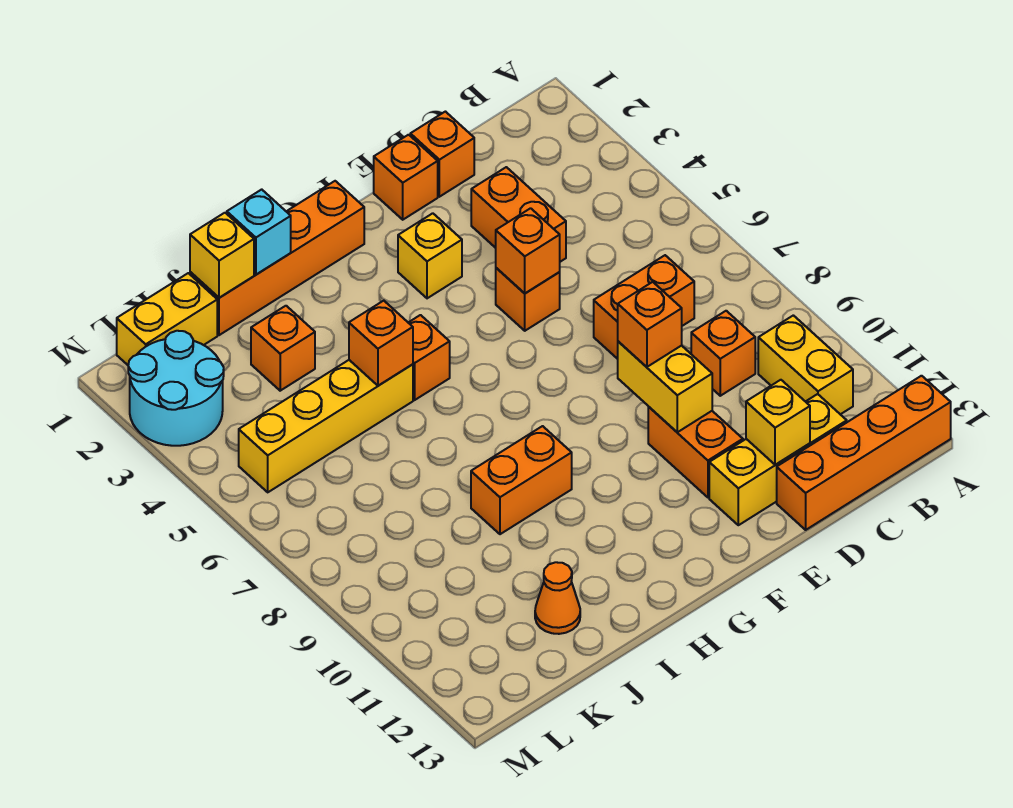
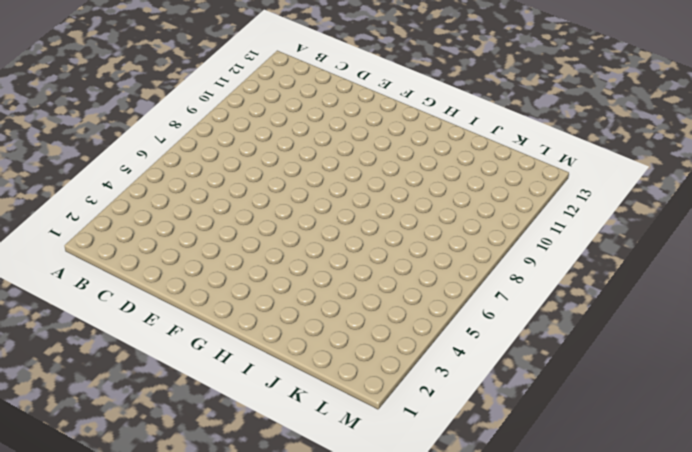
none -> orange 1x4 brick [777,376,951,530]
none -> yellow 1x2 brick [758,315,853,414]
none -> orange 1x2 brick [594,255,694,359]

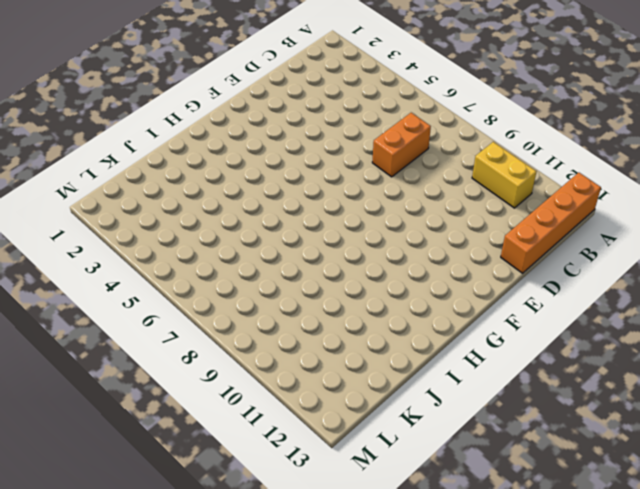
none -> orange 1x1 brick [691,311,755,396]
none -> yellow 1x3 brick [709,394,847,525]
none -> orange 1x1 brick [410,112,474,197]

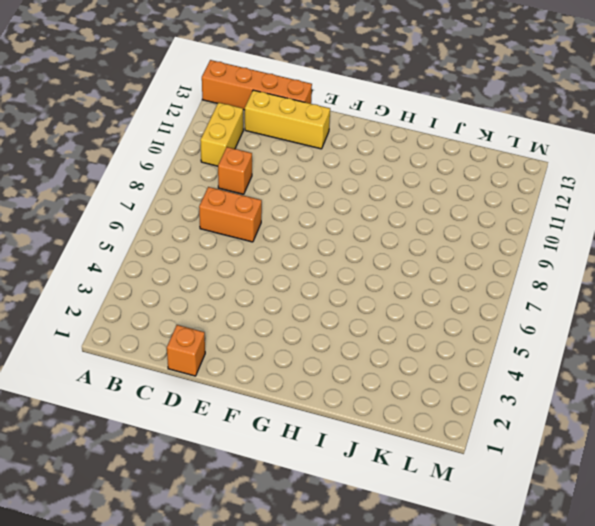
none -> orange 1x2 brick [471,167,566,262]
none -> orange 1x1 brick [374,135,438,220]
none -> orange 1x1 brick [496,268,560,331]

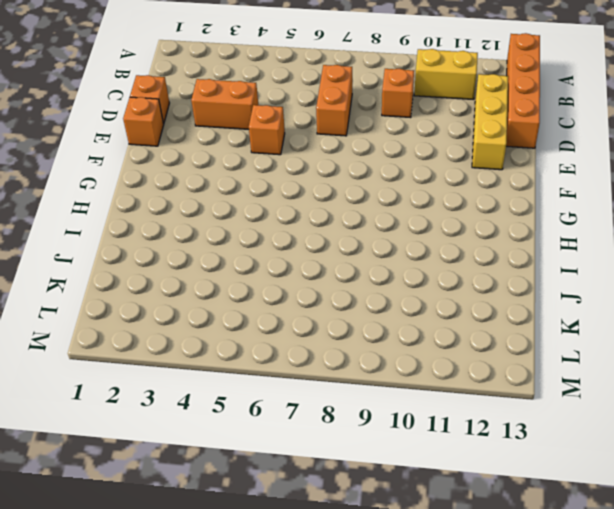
none -> orange 1x2 brick [648,407,743,497]
none -> yellow 1x1 brick [398,213,462,298]
none -> orange 1x4 brick [190,181,364,335]

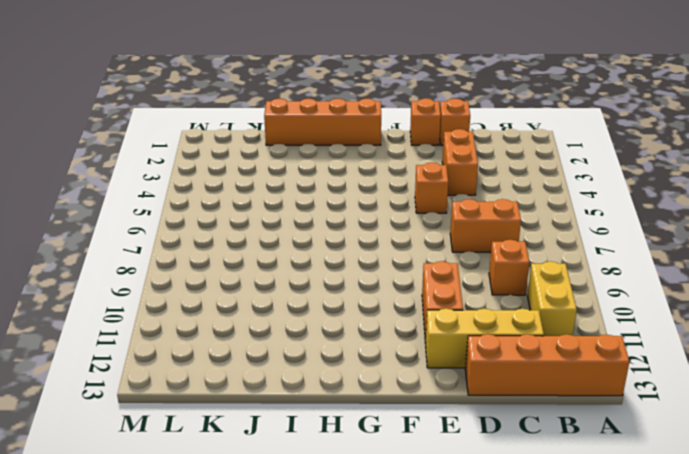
none -> yellow 1x1 brick [398,213,462,298]
none -> orange 1x1 brick [408,315,450,400]
none -> orange 1x2 brick [471,426,572,534]

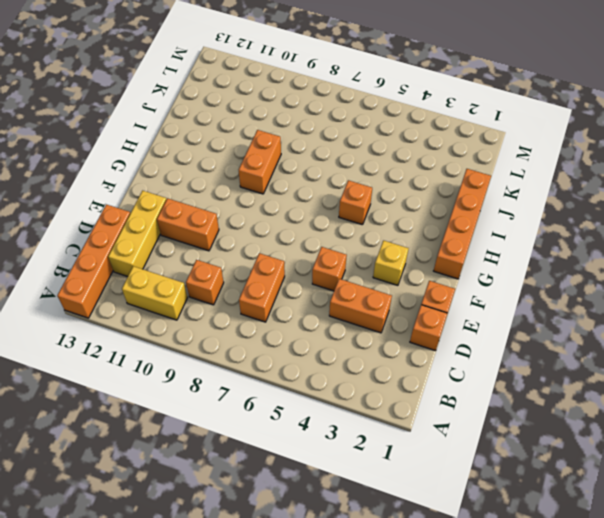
none -> yellow 1x4 brick [239,360,413,492]
none -> orange 1x1 brick [251,306,315,391]
none -> orange 1x1 cone [535,562,580,634]

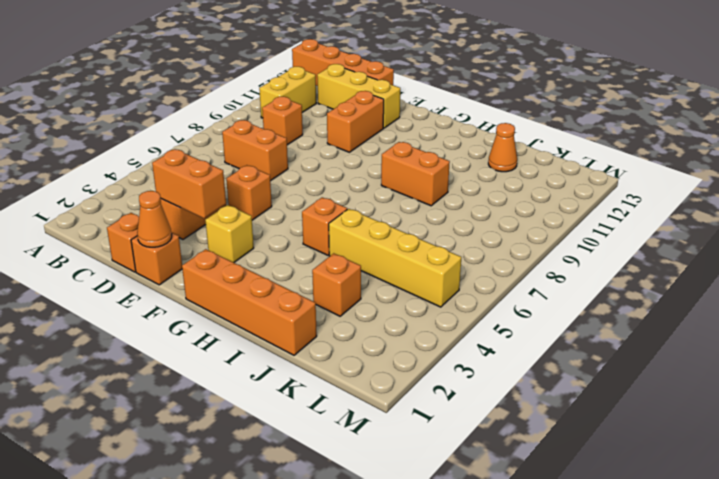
orange 1x2 brick [152,149,226,218] -> none
orange 1x1 cone [137,191,172,247] -> none
none -> yellow 1x2 brick [117,273,217,365]
none -> cyan 2x2 round brick [128,331,224,446]
none -> yellow 1x1 brick [746,380,810,465]

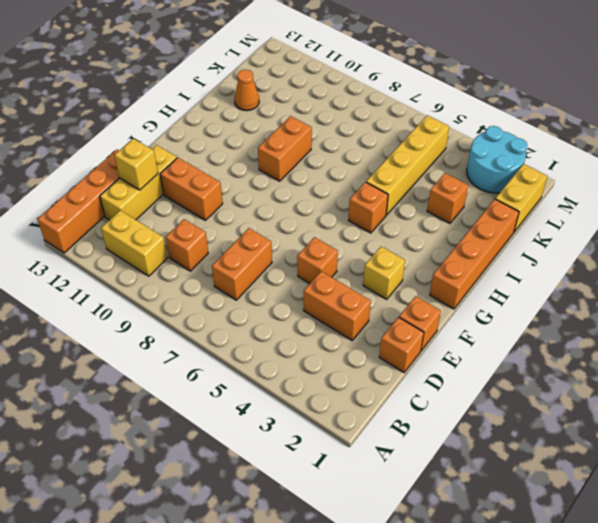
none -> orange 1x1 brick [496,208,560,293]
none -> yellow 1x2 brick [618,341,712,432]
none -> cyan 1x1 brick [227,189,291,275]

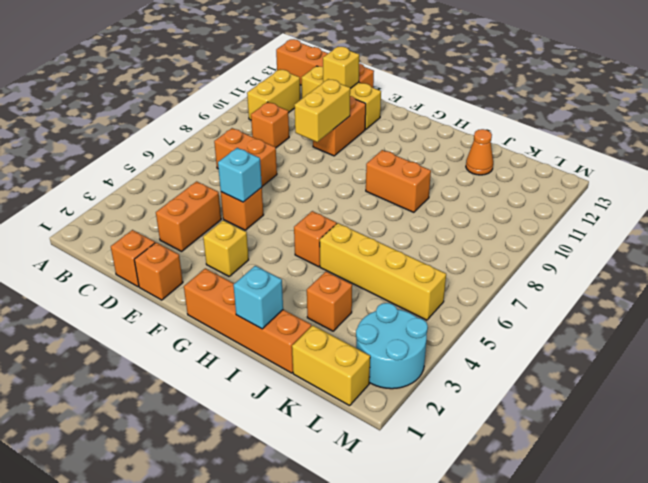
cyan 1x1 brick [218,148,262,202] -> orange 1x1 brick [496,208,560,293]
none -> orange 1x1 brick [349,301,413,386]
none -> yellow 1x1 brick [190,213,254,298]
none -> orange 1x1 brick [618,282,682,367]

